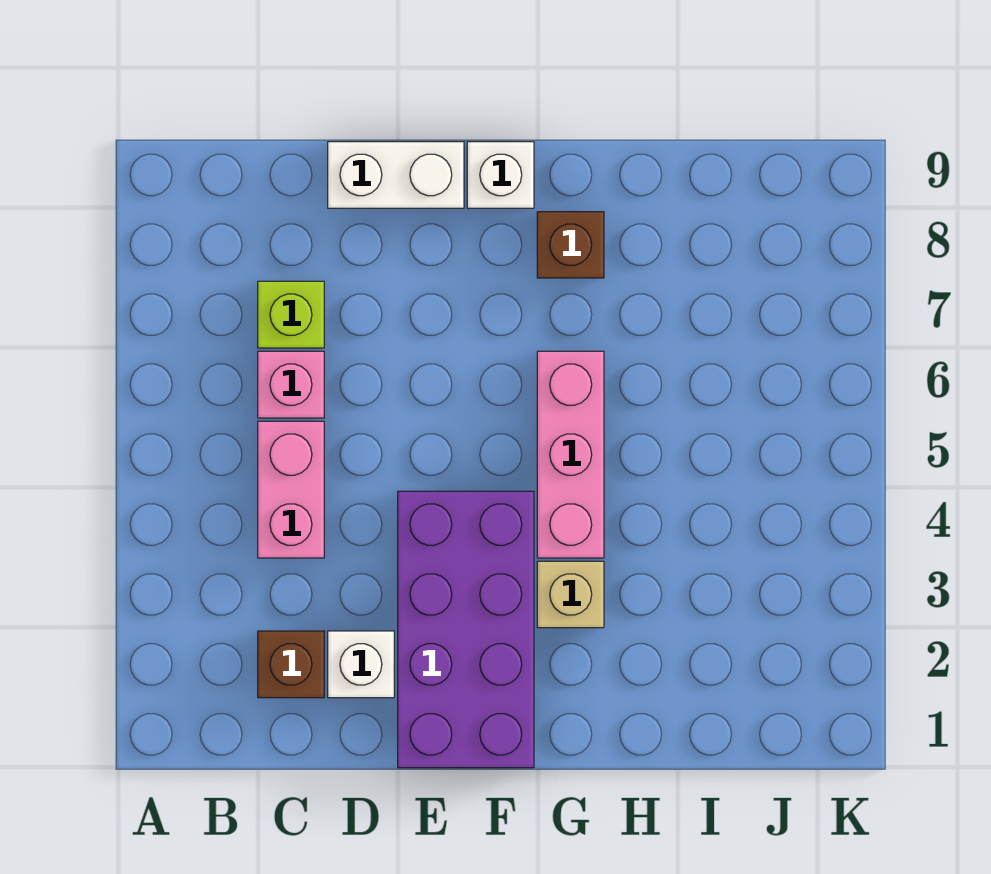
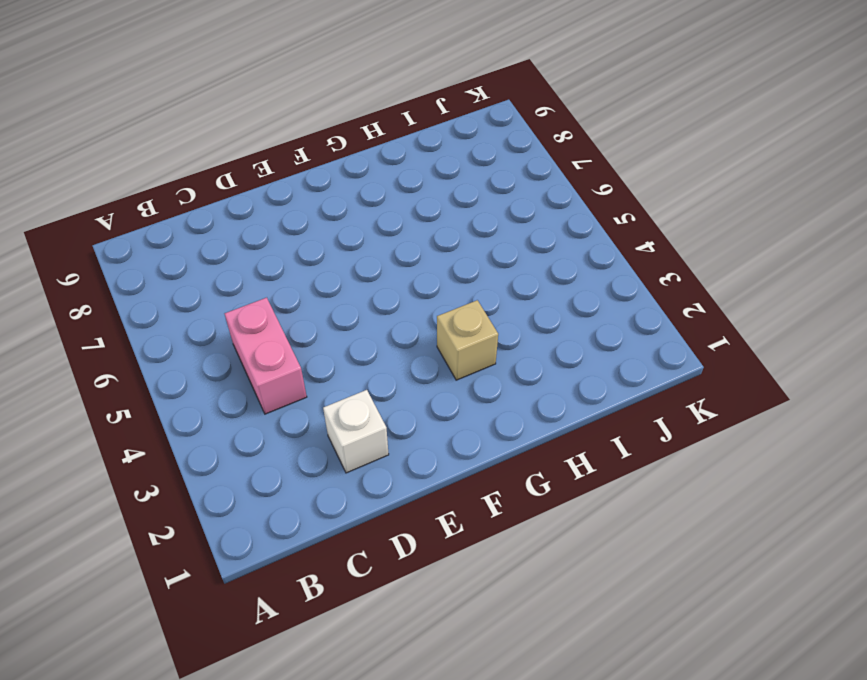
none -> brown 1x1 brick [258,631,324,698]
none -> pink 1x1 brick [258,351,324,418]

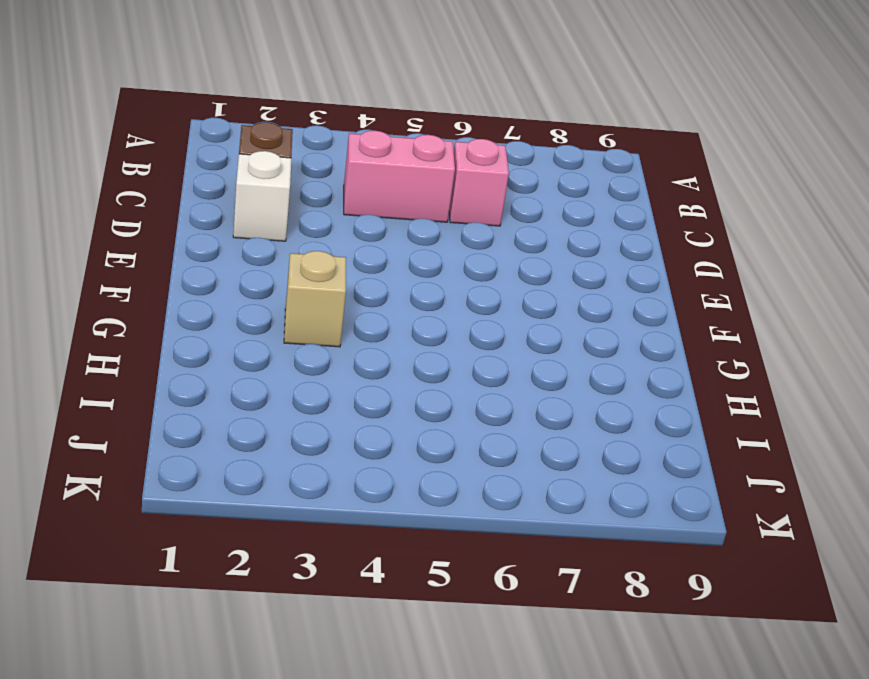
none -> lime 1x1 brick [258,281,324,348]
none -> white 1x2 brick [328,142,464,208]

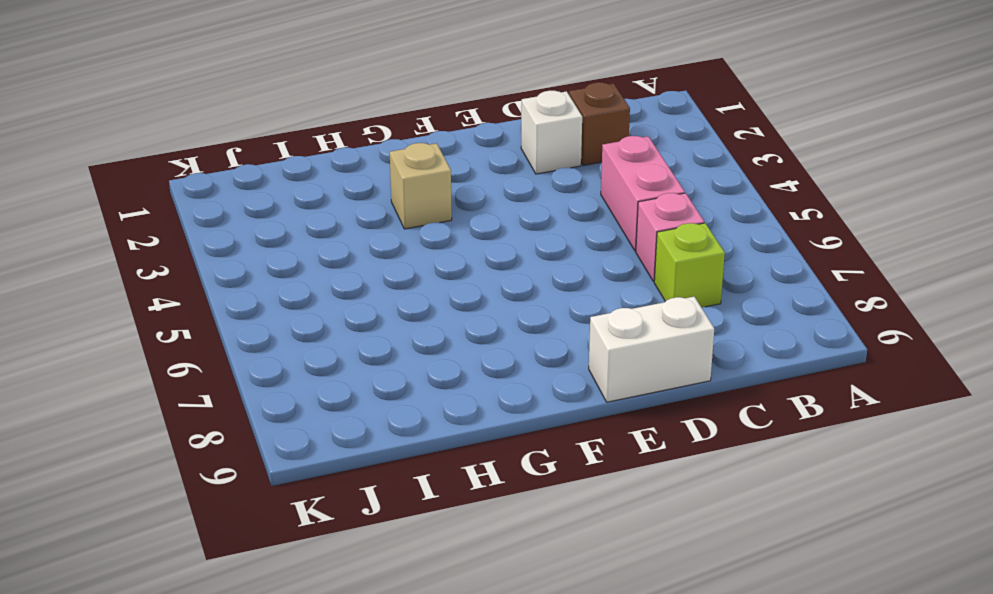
none -> purple 2x4 brick [398,491,534,768]
none -> white 1x1 brick [467,142,534,208]

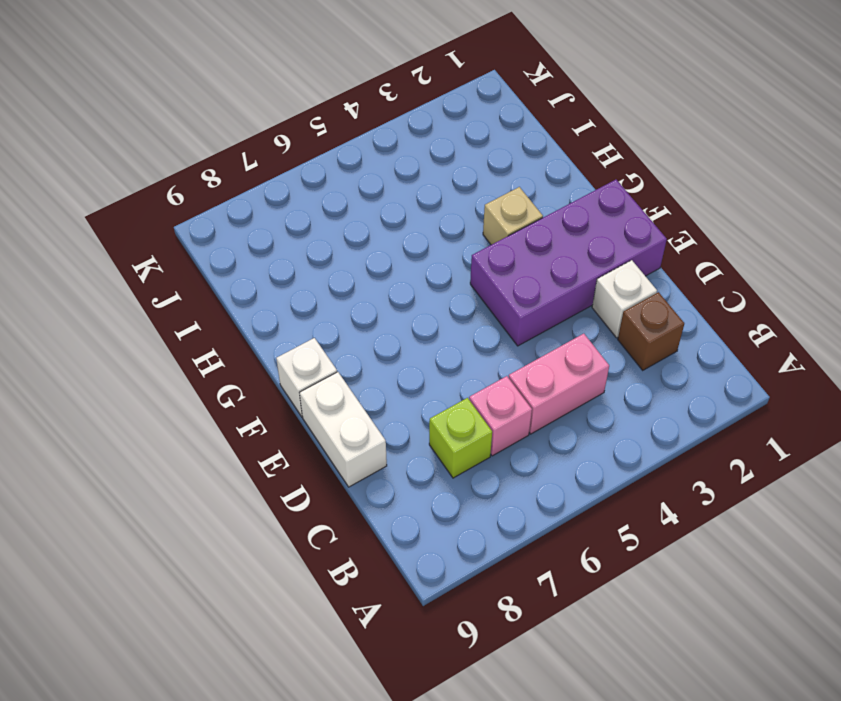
none -> pink 1x3 brick [537,351,604,558]
none -> brown 1x1 brick [537,212,604,278]

